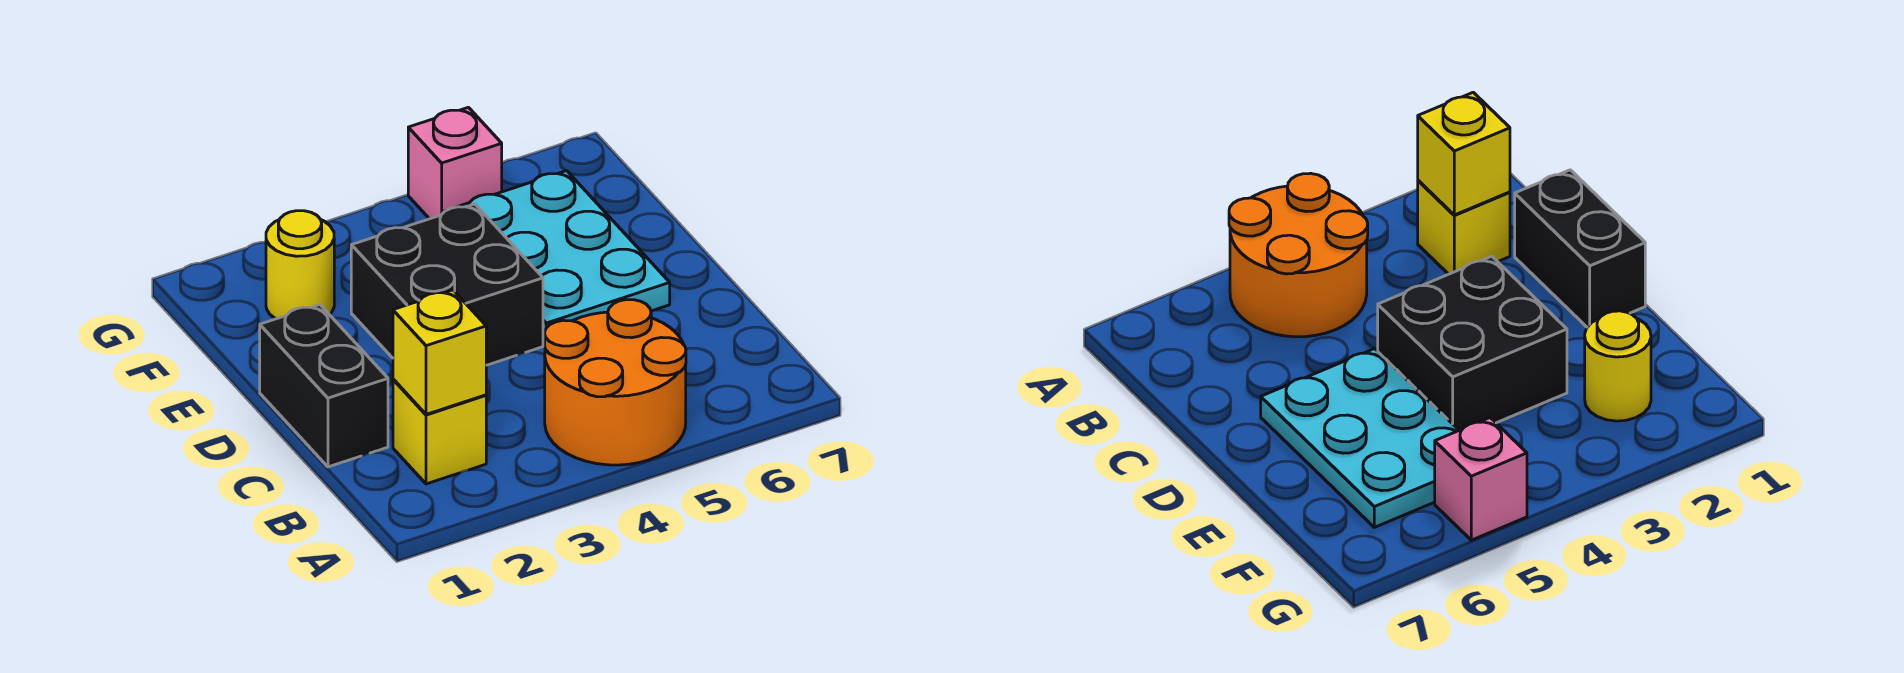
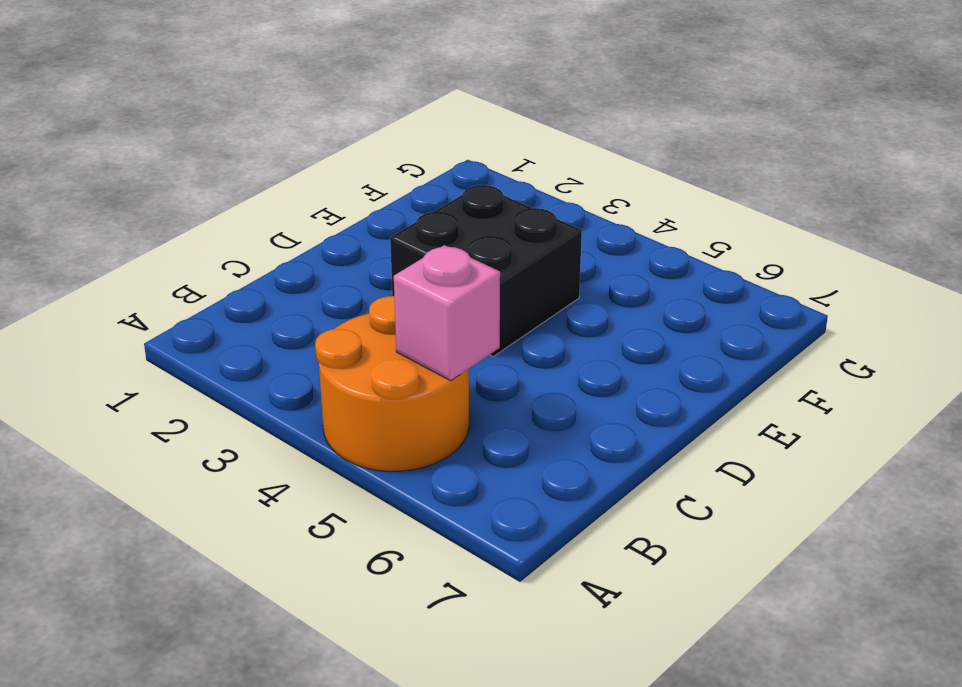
pink 1x1 brick [394,245,500,381] -> pink 1x1 brick moved to [408,107,502,219]
none -> yellow 1x1 brick [393,379,486,484]
none -> black 1x2 brick [260,305,388,467]

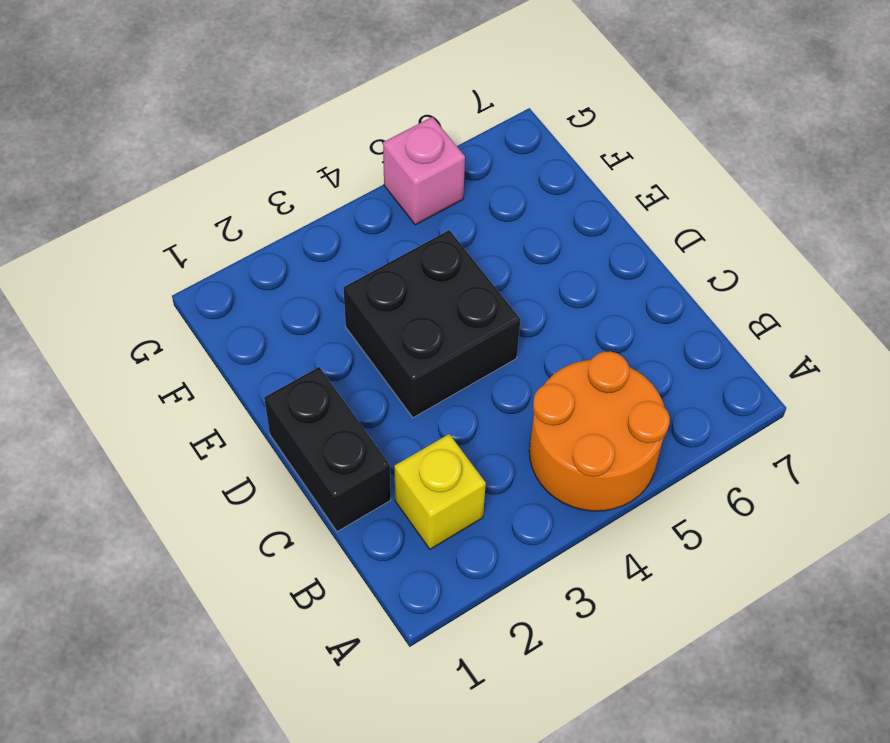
none -> cyan 2x3 plate [443,171,670,344]
none -> yellow 1x1 round brick [266,211,334,319]

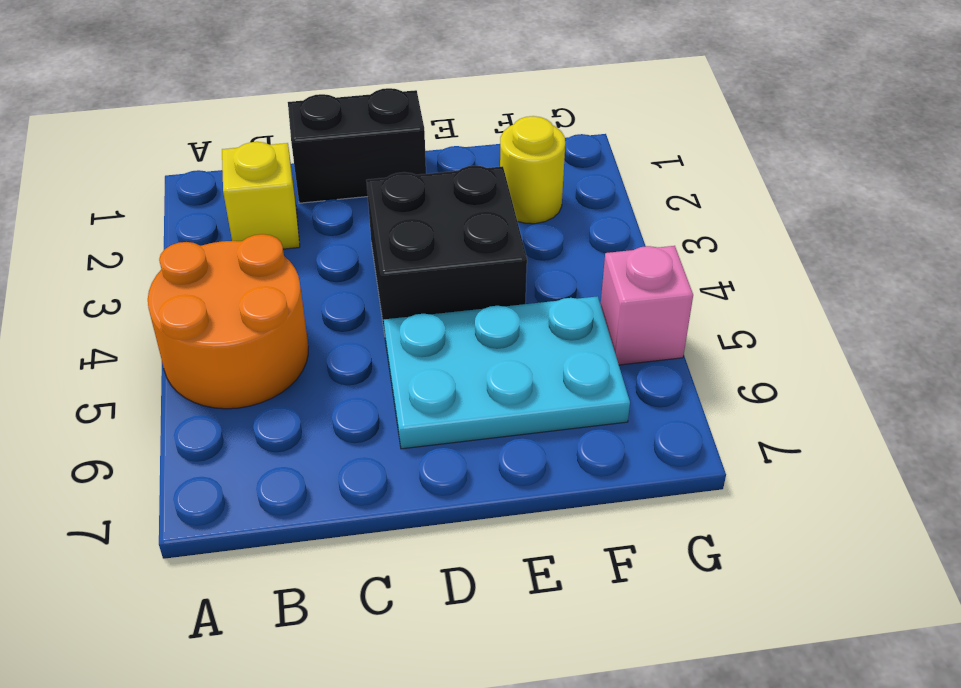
none -> yellow 1x1 brick [393,290,486,414]

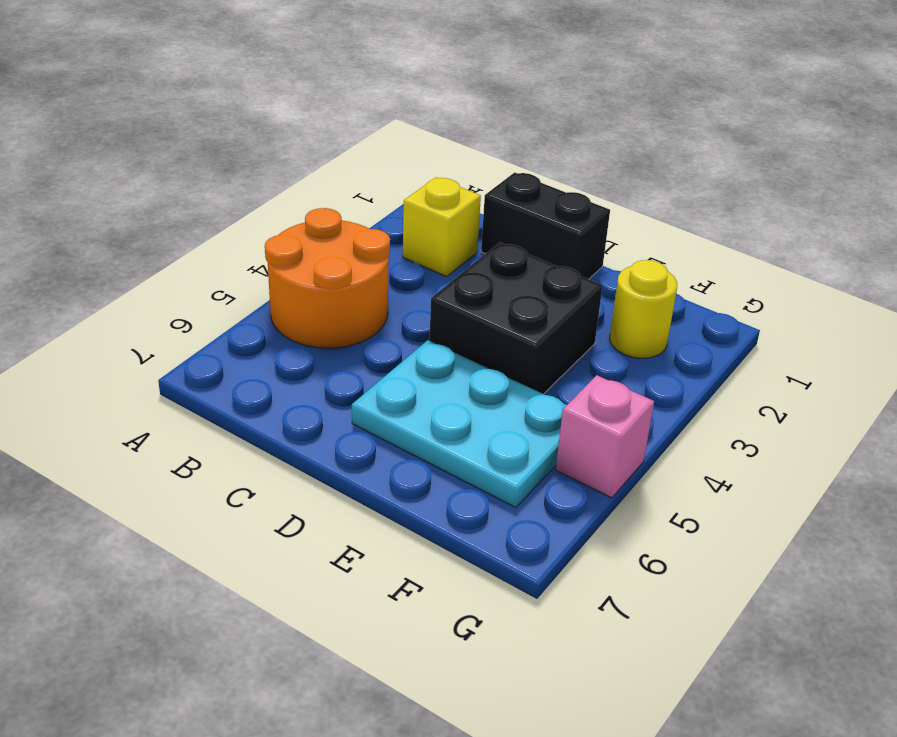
none -> yellow 1x1 brick [393,290,486,414]

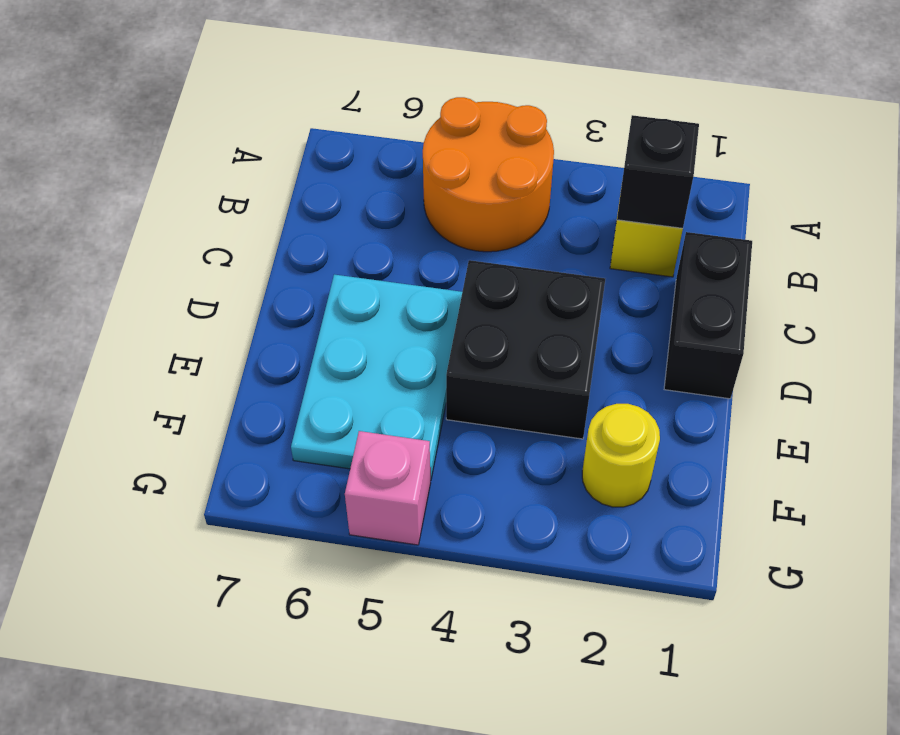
black 1x1 brick [617,115,699,228] -> yellow 1x1 brick [393,290,486,414]

